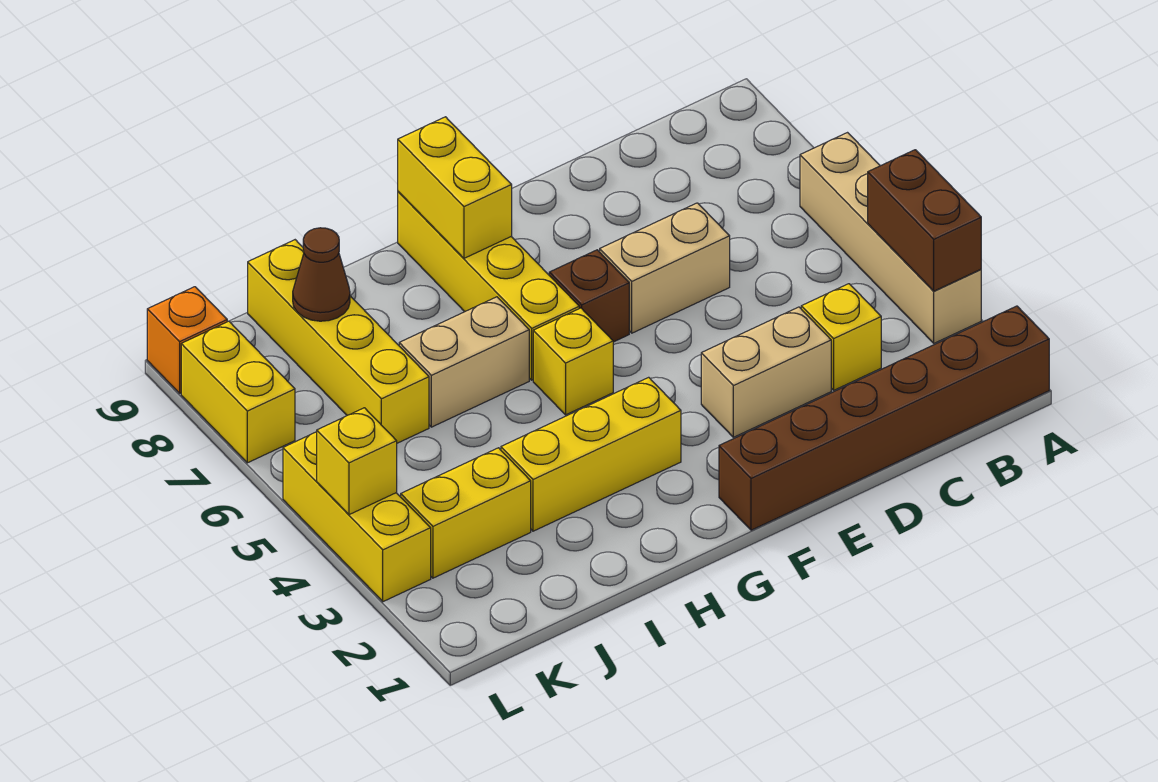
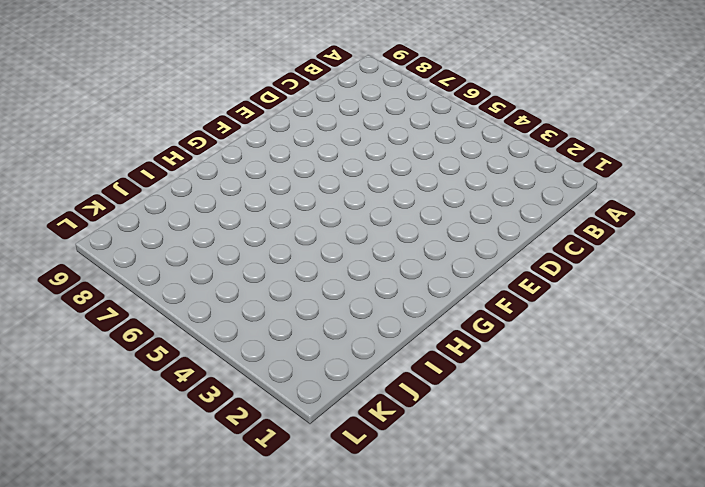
none -> brown 1x6 brick [719,306,1049,530]
none -> tan 1x4 brick [800,133,981,343]
none -> yellow 1x1 brick [801,284,881,390]

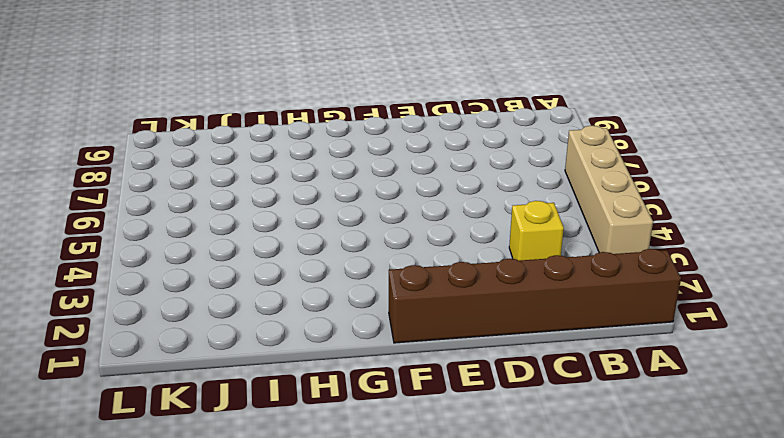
none -> tan 1x2 brick [701,307,831,437]
none -> tan 1x2 brick [600,203,730,333]
none -> brown 1x1 brick [549,250,629,342]

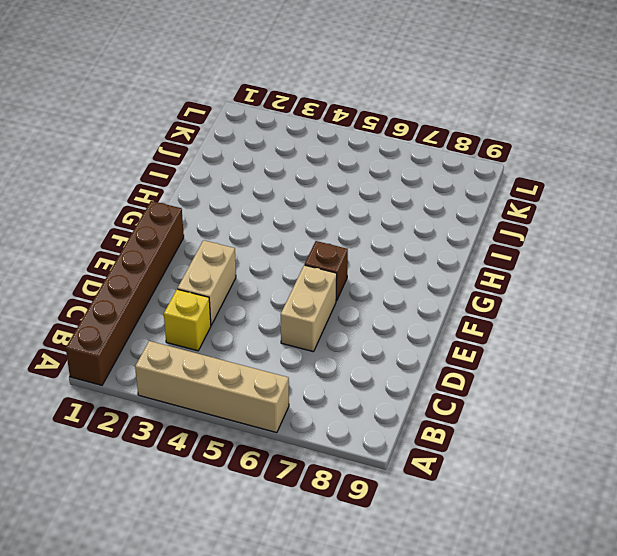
none -> yellow 1x3 brick [501,377,681,531]
none -> yellow 1x1 brick [533,308,613,415]
none -> yellow 1x4 brick [398,192,579,380]

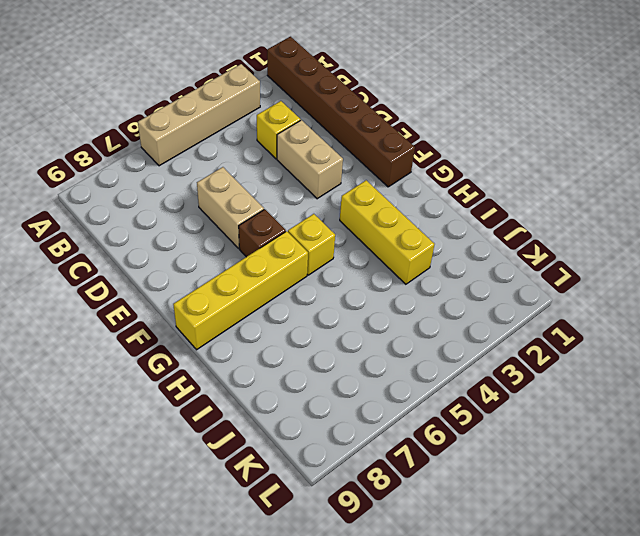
none -> tan 1x2 brick [399,297,529,427]
none -> yellow 1x2 brick [401,448,531,578]
none -> yellow 1x4 brick [248,240,429,443]

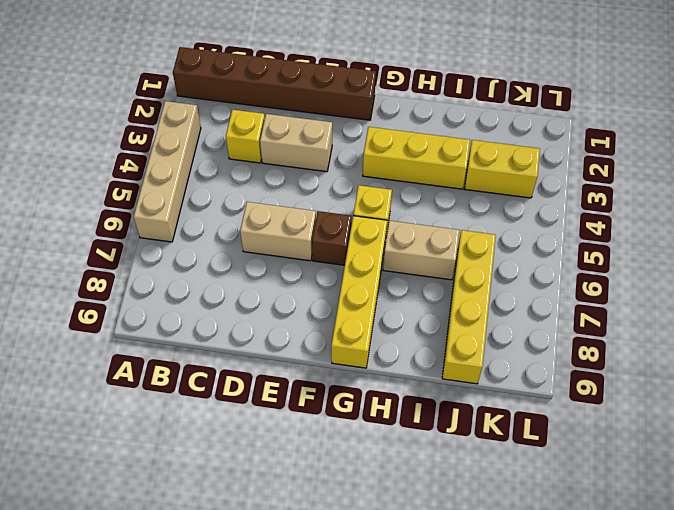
none -> yellow 1x3 brick [283,432,431,602]
none -> yellow 1x2 brick [181,321,295,463]
none -> orange 1x1 brick [147,287,227,393]

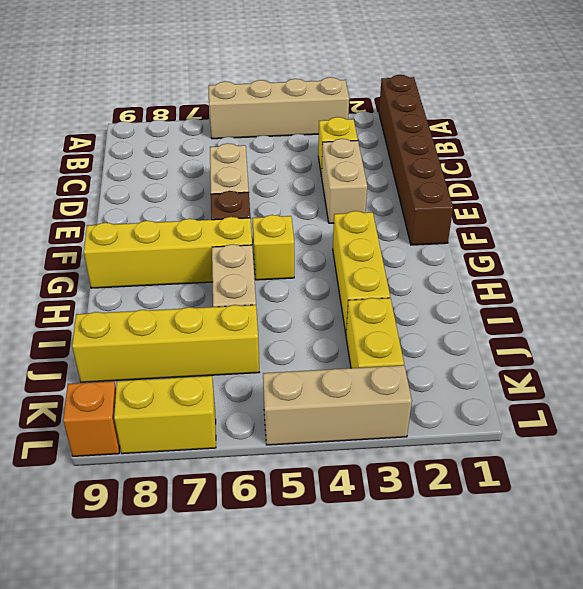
tan 1x3 brick [263,365,412,445] -> yellow 1x3 brick [283,432,431,602]
none -> brown 1x2 brick [868,150,981,291]
none -> yellow 1x2 brick [398,117,512,258]
none -> brown 1x1 cone [293,228,350,321]

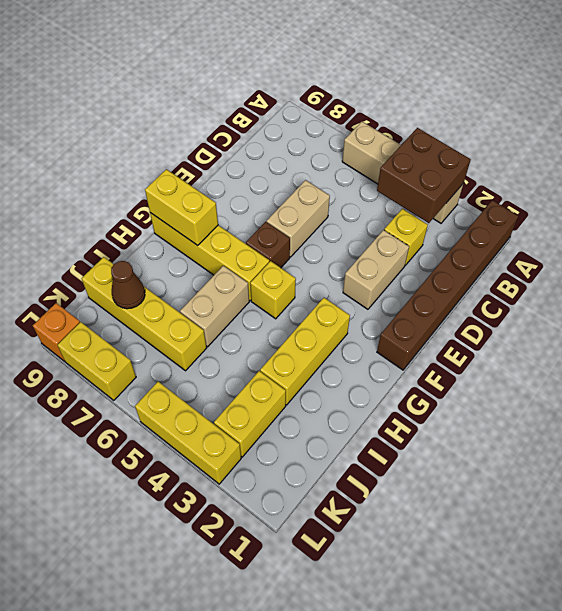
brown 2x2 brick [377,128,471,223] -> brown 1x2 brick [868,150,981,291]
none -> yellow 1x1 brick [317,408,397,515]

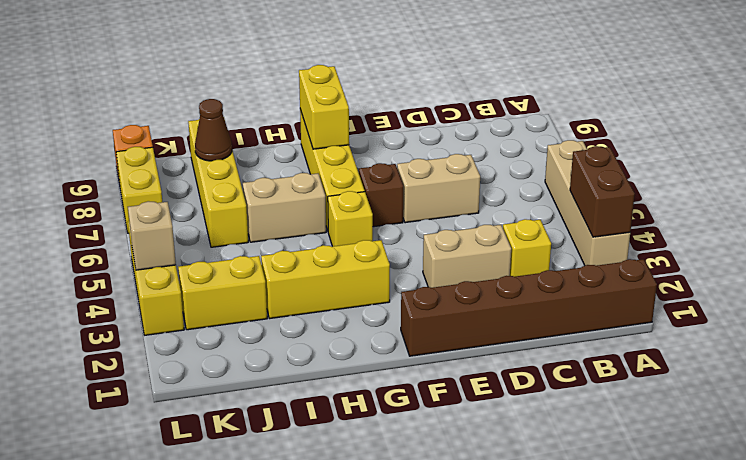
tan 1x1 brick [128,201,176,270] -> yellow 1x1 brick [317,408,397,515]

